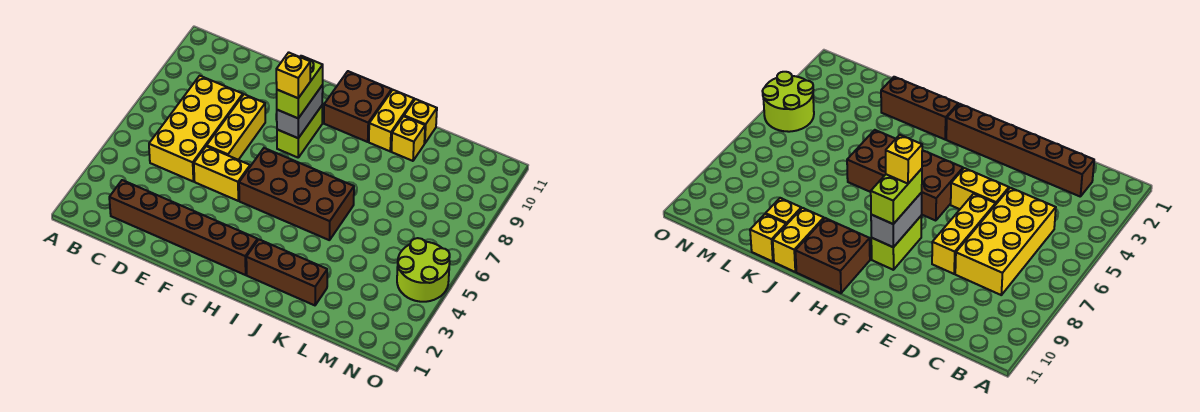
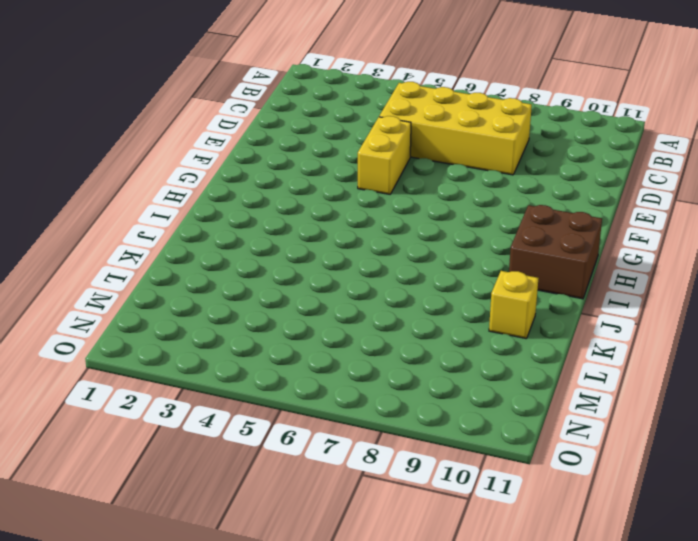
none -> brown 1x6 brick [109,180,258,275]
none -> yellow 1x3 brick [207,94,265,160]
none -> brown 2x4 brick [239,148,354,240]

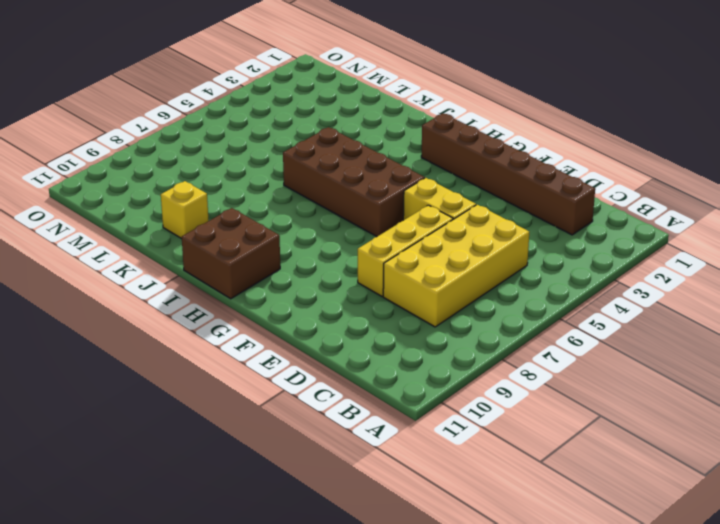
none -> lime 1x2 brick [277,106,322,157]
none -> brown 1x3 brick [246,240,327,305]
none -> yellow 1x2 brick [369,90,414,151]

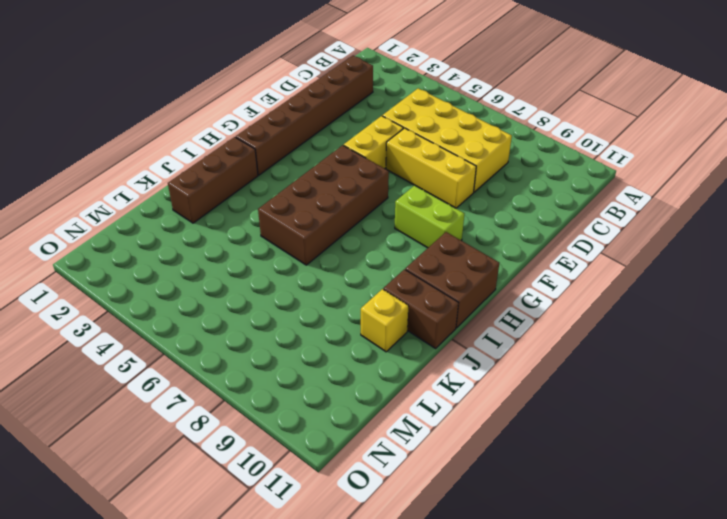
brown 1x2 brick [383,269,458,348] -> yellow 1x2 brick [369,90,414,151]
none -> yellow 1x1 brick [404,99,437,144]
none -> lime 2x2 round brick [397,238,450,302]
none -> grey 1x2 brick [277,85,323,138]

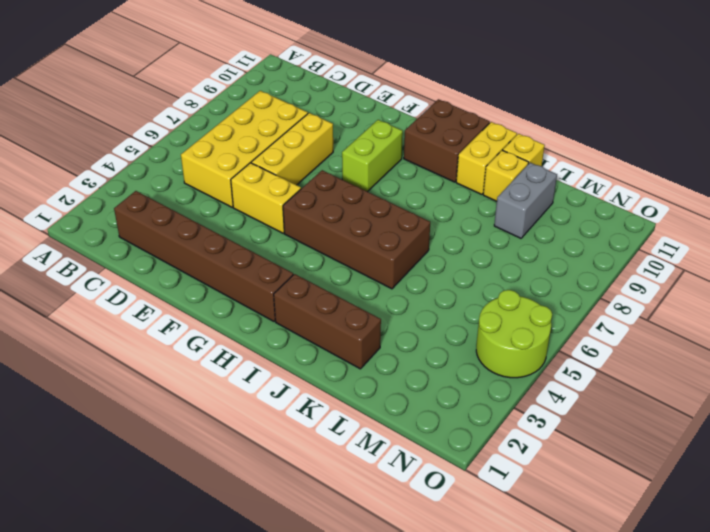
grey 1x2 brick [494,163,557,238] -> grey 1x2 brick moved to [277,85,323,138]
none -> lime 1x2 brick [277,56,323,118]
none -> yellow 1x1 brick [276,52,310,98]

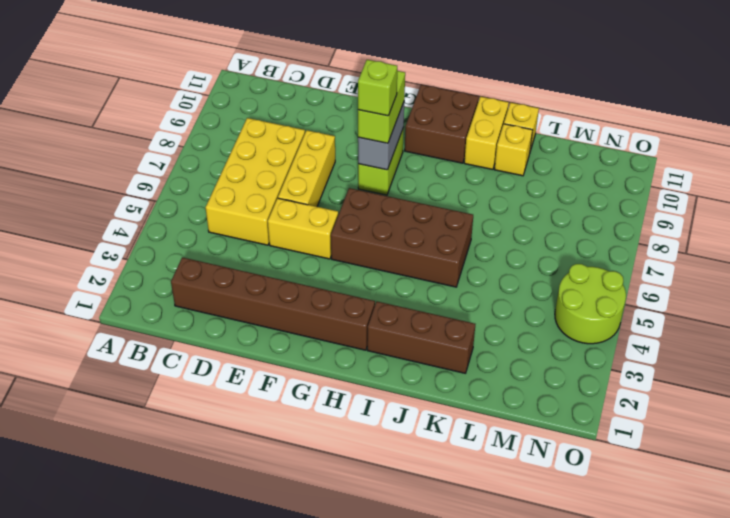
lime 1x1 brick [358,60,397,116] -> yellow 1x1 brick [276,52,310,98]

